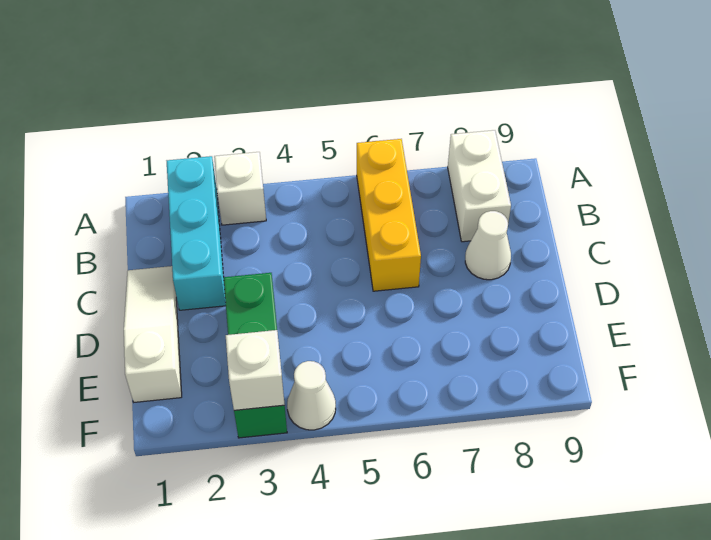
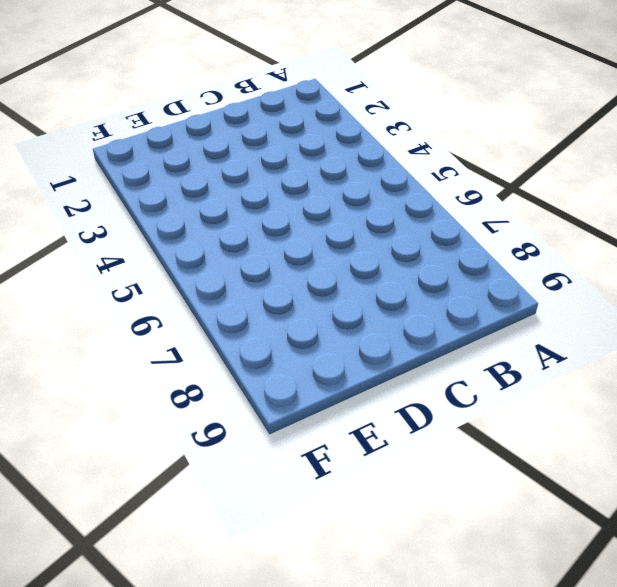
none -> cyan 1x3 brick [167,156,226,310]
none -> white 1x1 brick [214,152,266,225]

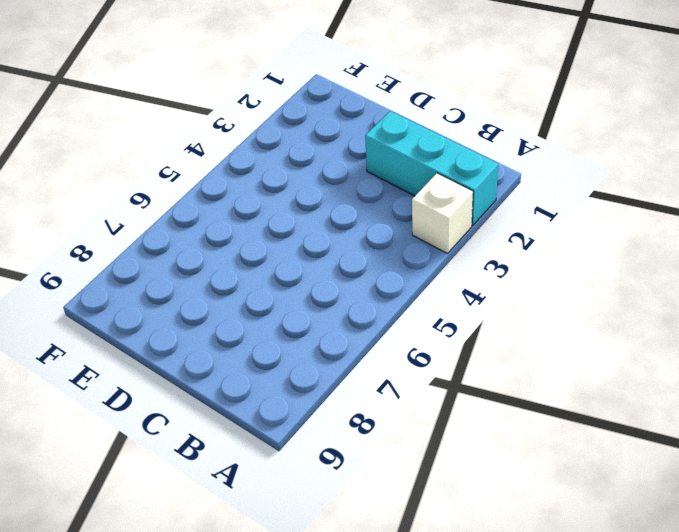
none -> yellow 1x3 brick [357,139,421,291]
none -> white 1x2 brick [448,130,511,242]

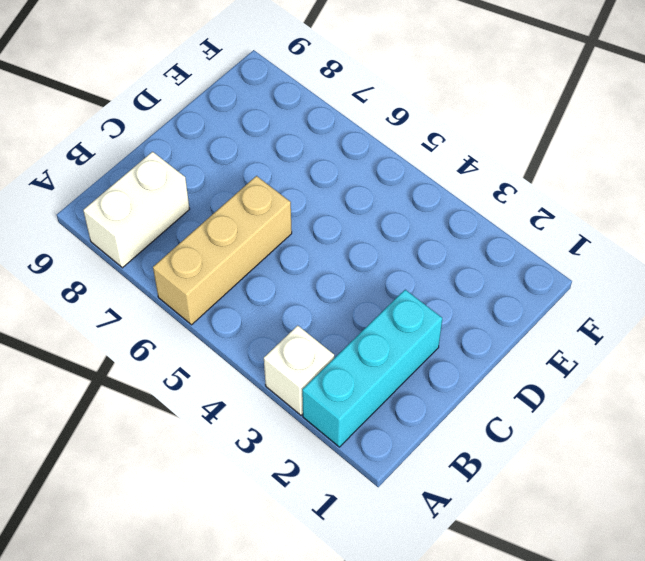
tan 1x3 brick [153,176,292,325] -> yellow 1x3 brick [357,139,421,291]
none -> white 1x3 slope [124,266,182,402]
none -> white 1x1 cone [465,211,511,280]

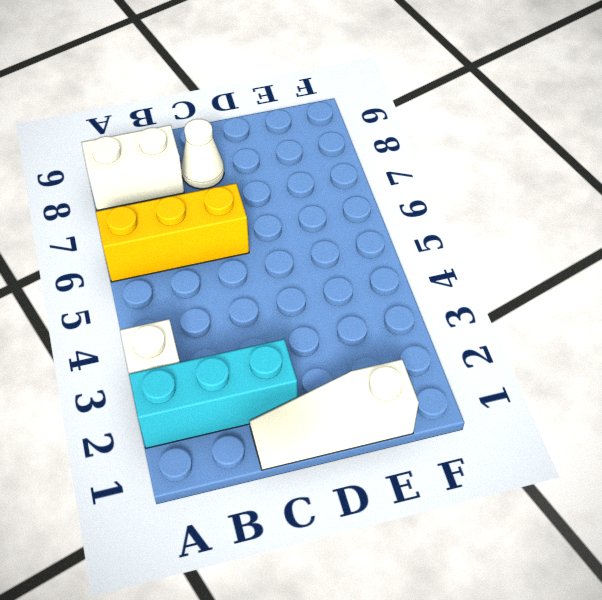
none -> green 1x3 brick [224,273,287,438]
none -> white 1x1 cone [287,361,336,430]

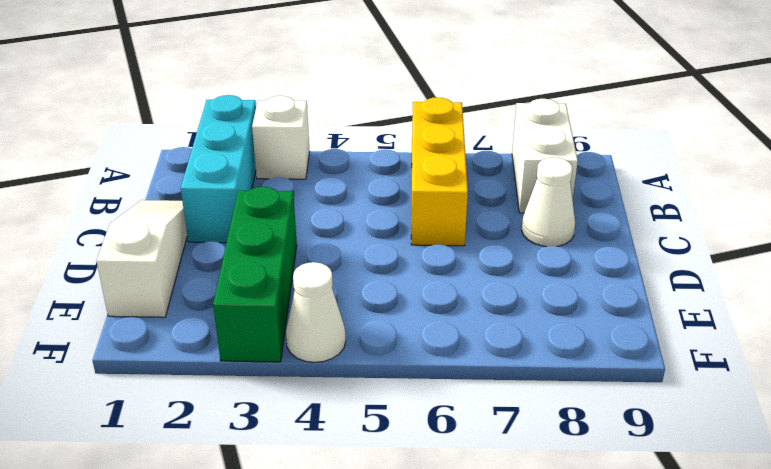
none -> white 1x1 brick [226,330,285,410]

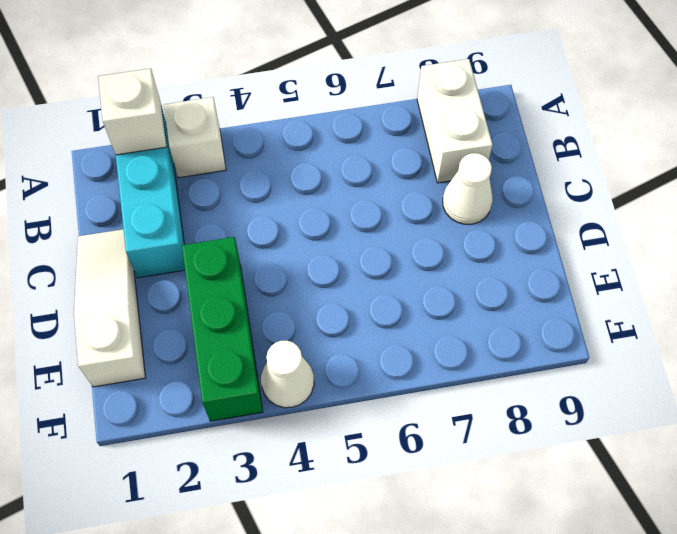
white 1x1 brick [98,68,167,155] -> white 1x1 brick moved to [226,330,285,410]
none -> yellow 1x3 brick [357,139,421,291]

